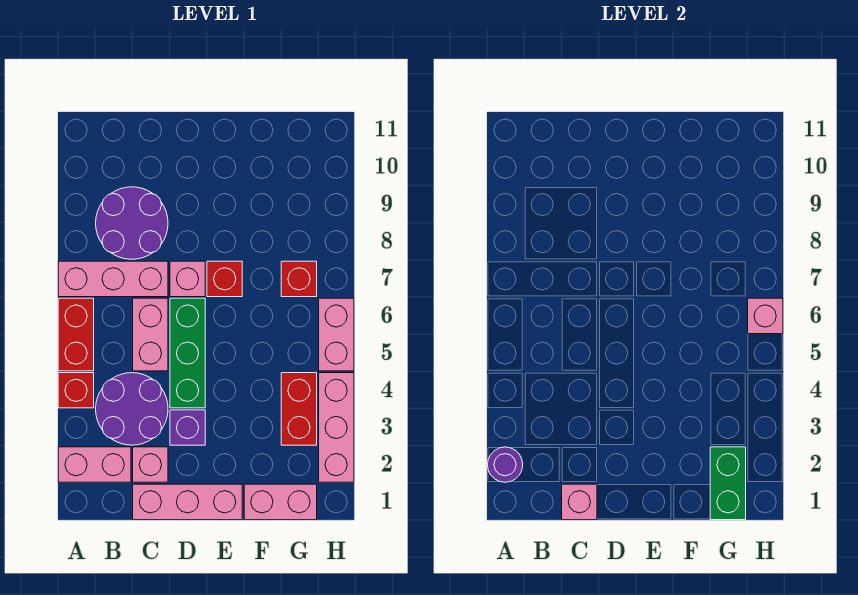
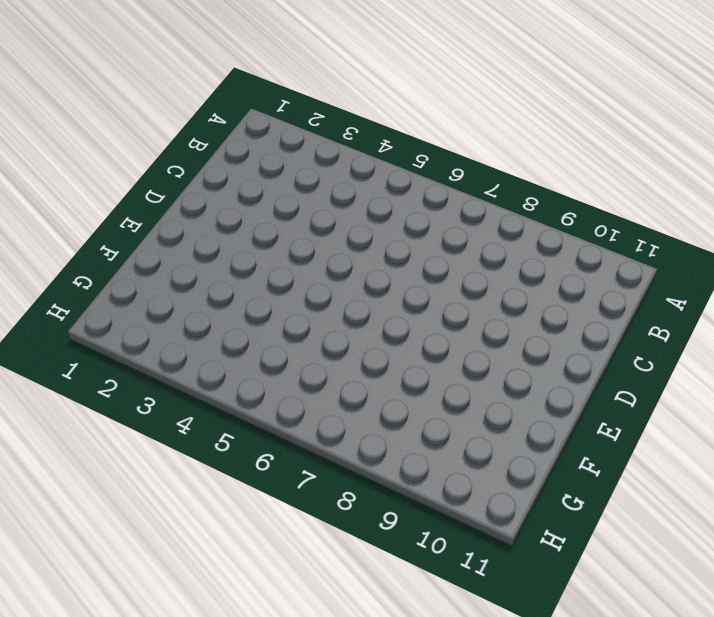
none -> pink 1x2 brick [58,447,131,482]
none -> red 1x1 brick [58,373,94,408]
none -> red 1x2 brick [58,298,94,371]

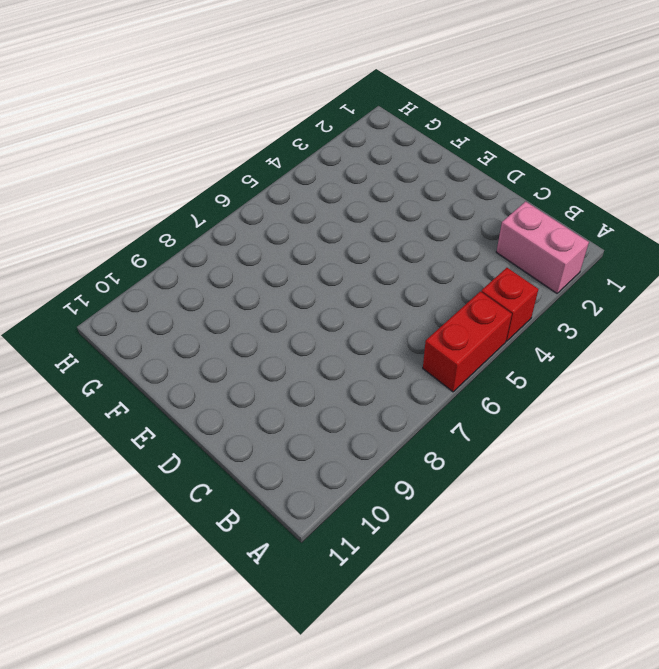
none -> pink 1x3 brick [58,261,168,297]
none -> purple 2x2 round brick [96,373,168,445]
none -> purple 2x2 round brick [96,187,168,259]

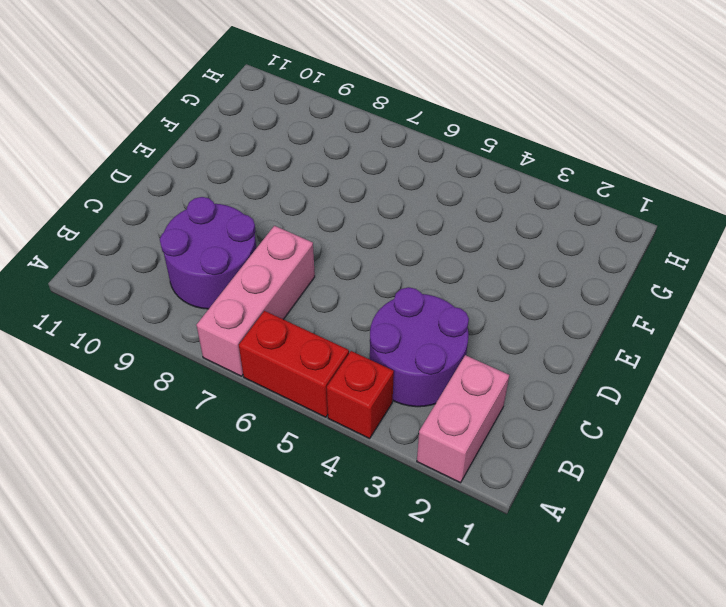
none -> pink 1x3 brick [133,484,242,520]
none -> pink 1x1 brick [133,447,168,482]
none -> pink 1x2 brick [133,298,168,371]

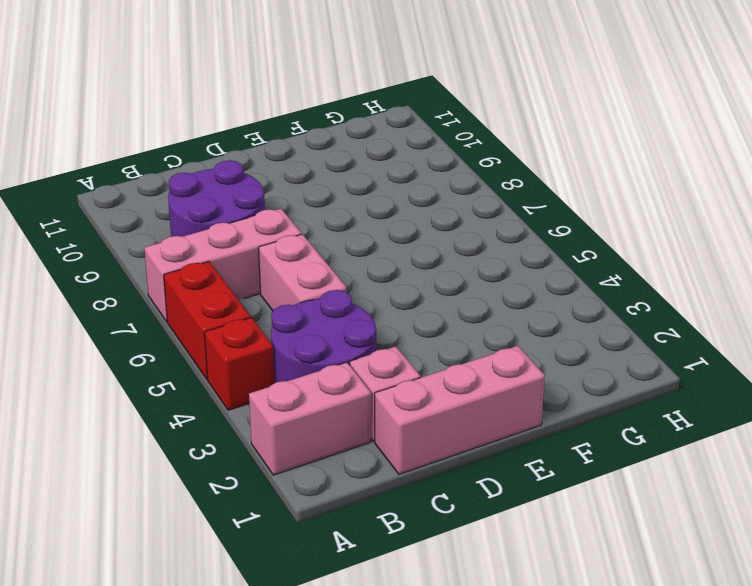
none -> purple 1x1 brick [170,410,205,445]
none -> green 1x3 brick [170,298,205,408]
none -> pink 1x1 brick [170,261,205,297]

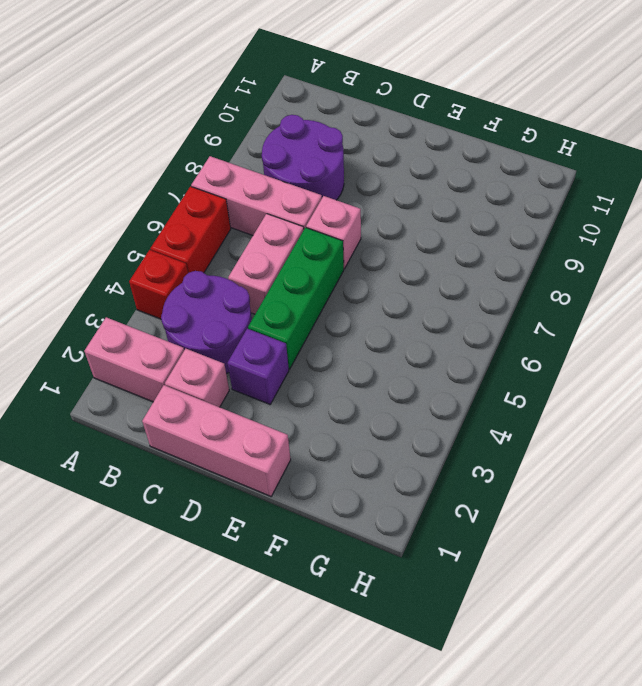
none -> red 1x1 brick [207,261,242,297]
none -> pink 1x2 brick [244,484,317,520]
none -> red 1x2 brick [281,373,317,445]

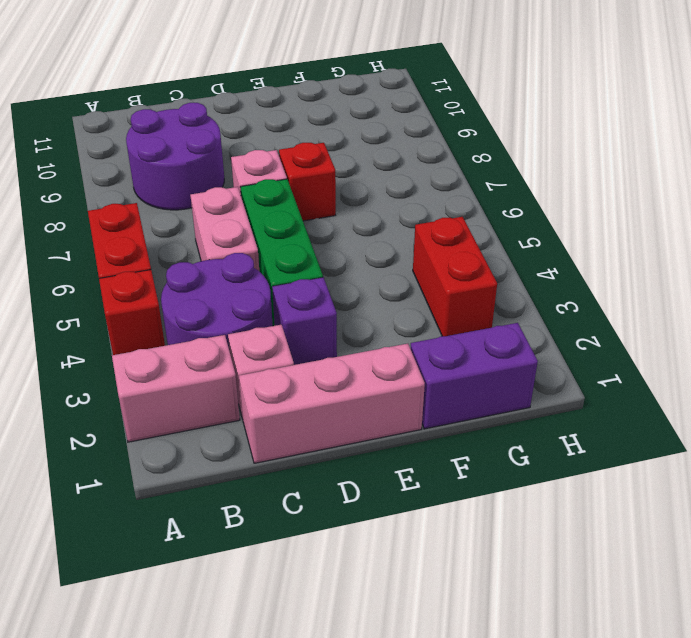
purple 1x2 brick [411,323,538,429] -> pink 1x2 brick [244,484,317,520]
none -> pink 1x3 brick [58,261,168,297]
none -> red 1x1 brick [281,261,317,297]
none -> pink 1x3 brick [319,373,354,482]

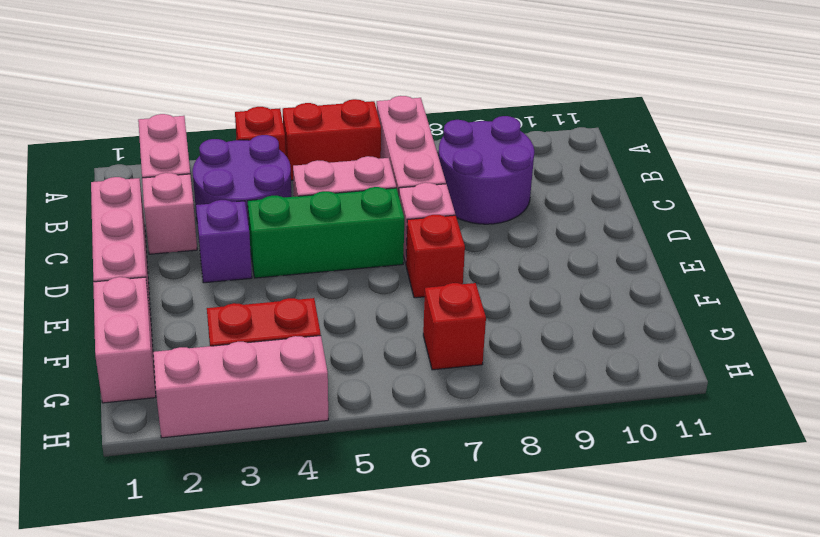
none -> pink 1x2 brick [319,298,354,371]
none -> purple 1x1 round brick [487,447,523,482]
none -> pink 1x1 brick [562,484,597,520]

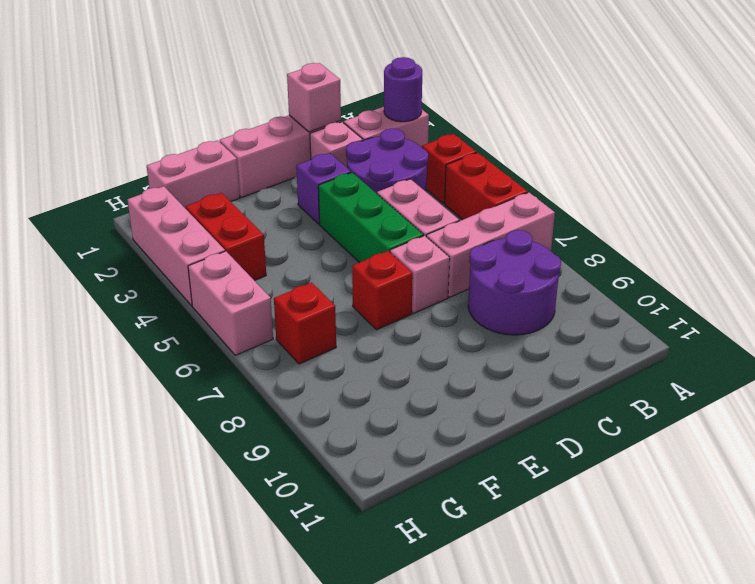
none -> green 1x2 brick [710,447,746,520]
none -> pink 1x1 brick [748,298,783,334]

